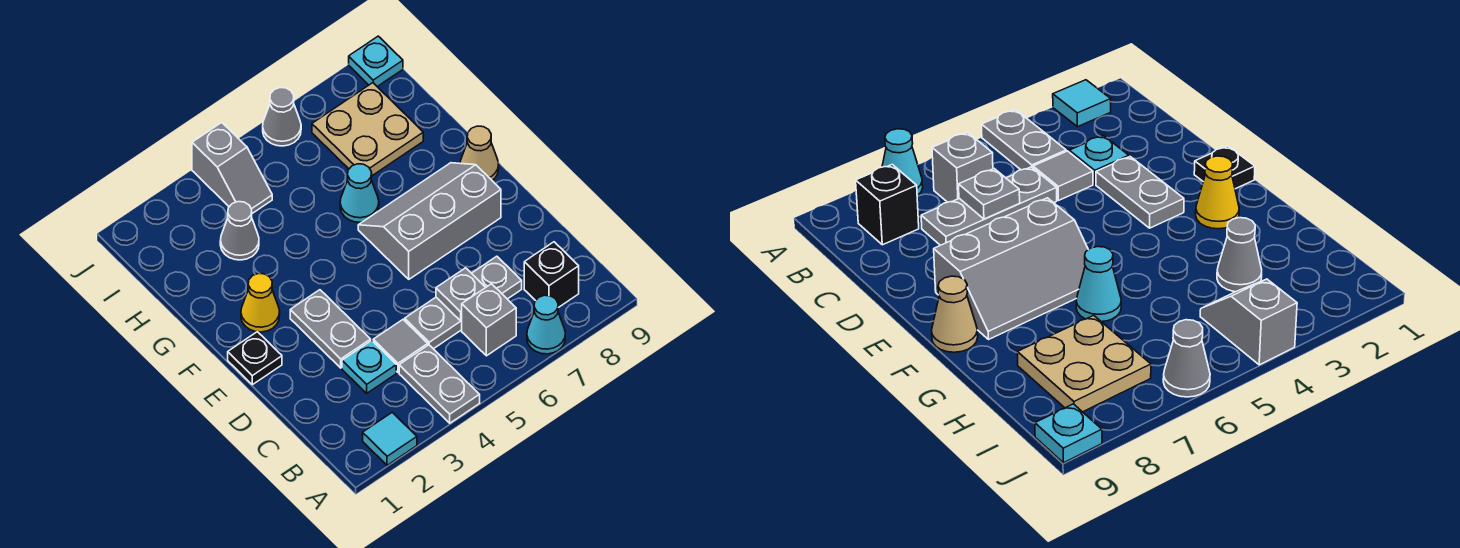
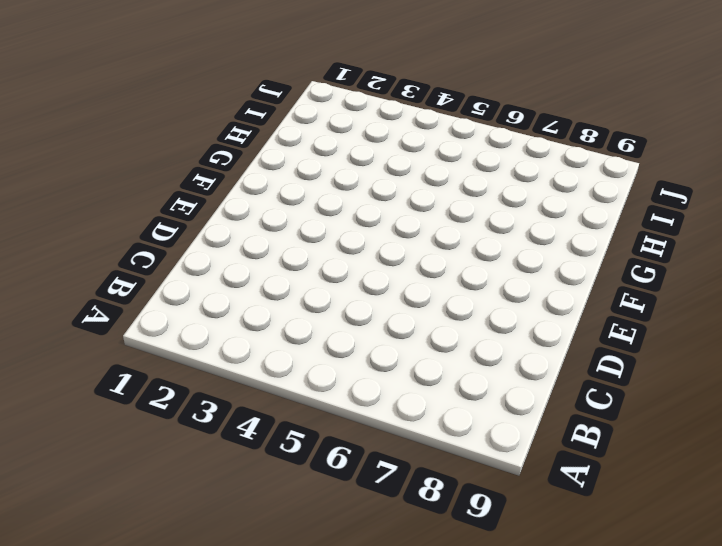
none -> cyan 1x1 tile [363,412,417,465]
none -> grey 1x2 plate [399,345,480,423]
none -> cyan 1x1 cone [527,295,565,354]

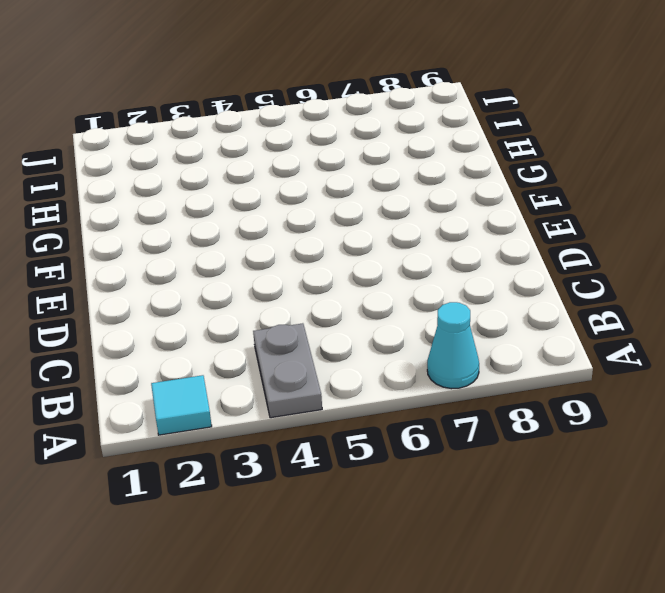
none -> grey 1x1 brick [461,284,516,356]
none -> black 1x1 brick [524,242,579,308]
none -> cyan 1x1 plate [342,341,396,393]

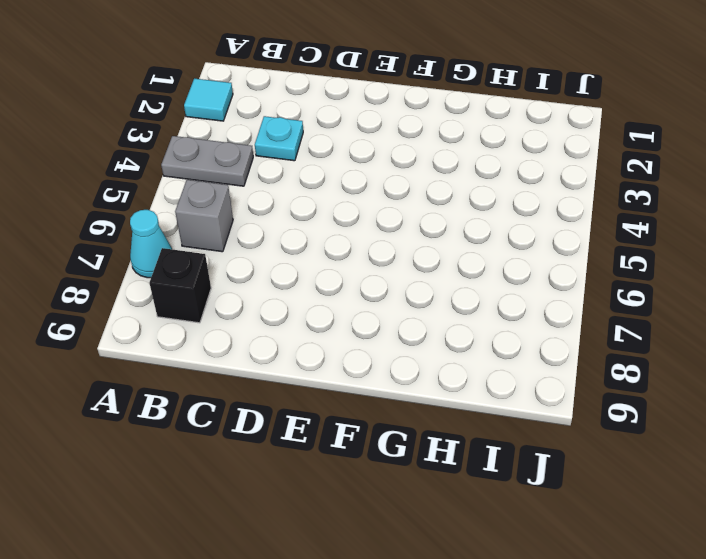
none -> grey 1x1 tile [373,320,428,372]
none -> grey 1x3 plate [405,256,522,349]
none -> grey 1x2 plate [290,290,371,368]

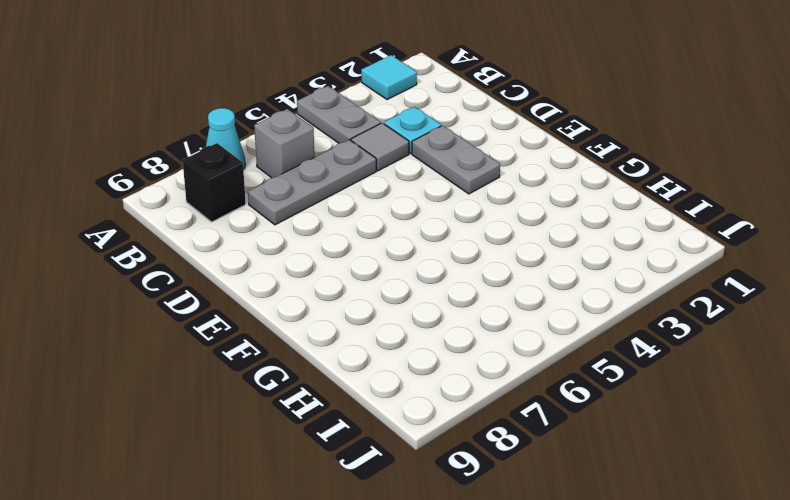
none -> black 1x1 plate [228,332,282,385]
none -> grey 2x3 slope [358,163,501,279]
none -> yellow 1x1 cone [241,273,280,332]

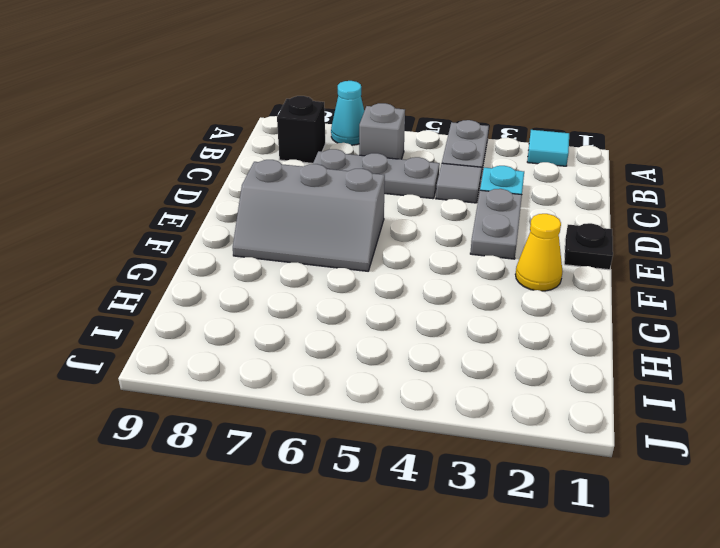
none -> tan 1x1 cone [460,126,499,180]
none -> cyan 1x1 cone [340,164,379,222]
none -> grey 1x1 cone [220,202,259,260]

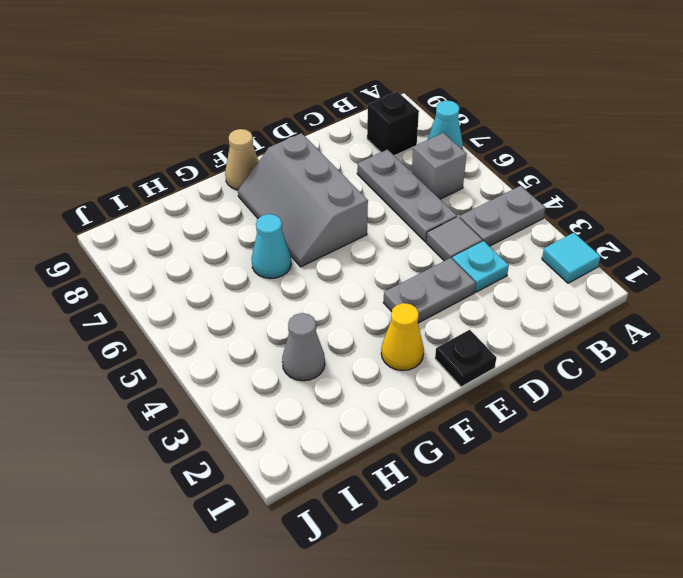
none -> tan 2x2 plate [312,83,423,176]
none -> grey 1x2 slope [192,123,272,213]
none -> grey 1x1 cone [263,88,301,146]

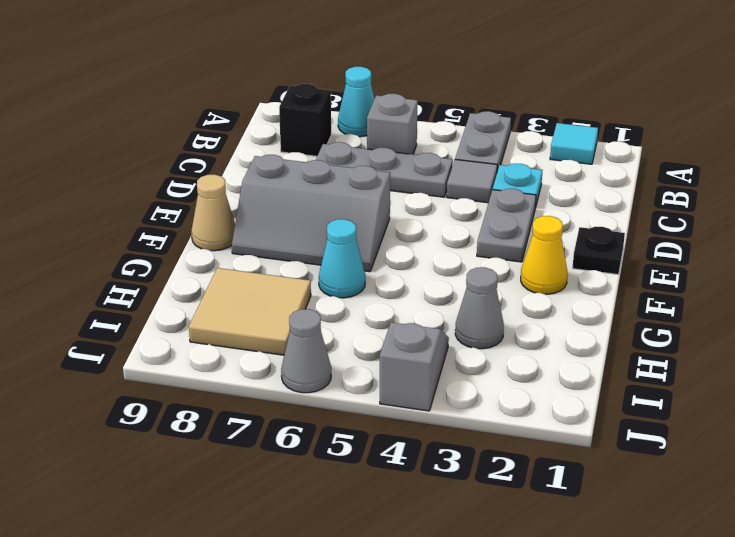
tan 2x2 tile [189,268,311,355] -> tan 2x2 plate [312,83,423,176]
none -> cyan 1x1 plate [349,36,403,87]
none -> grey 1x1 plate [436,268,486,321]

